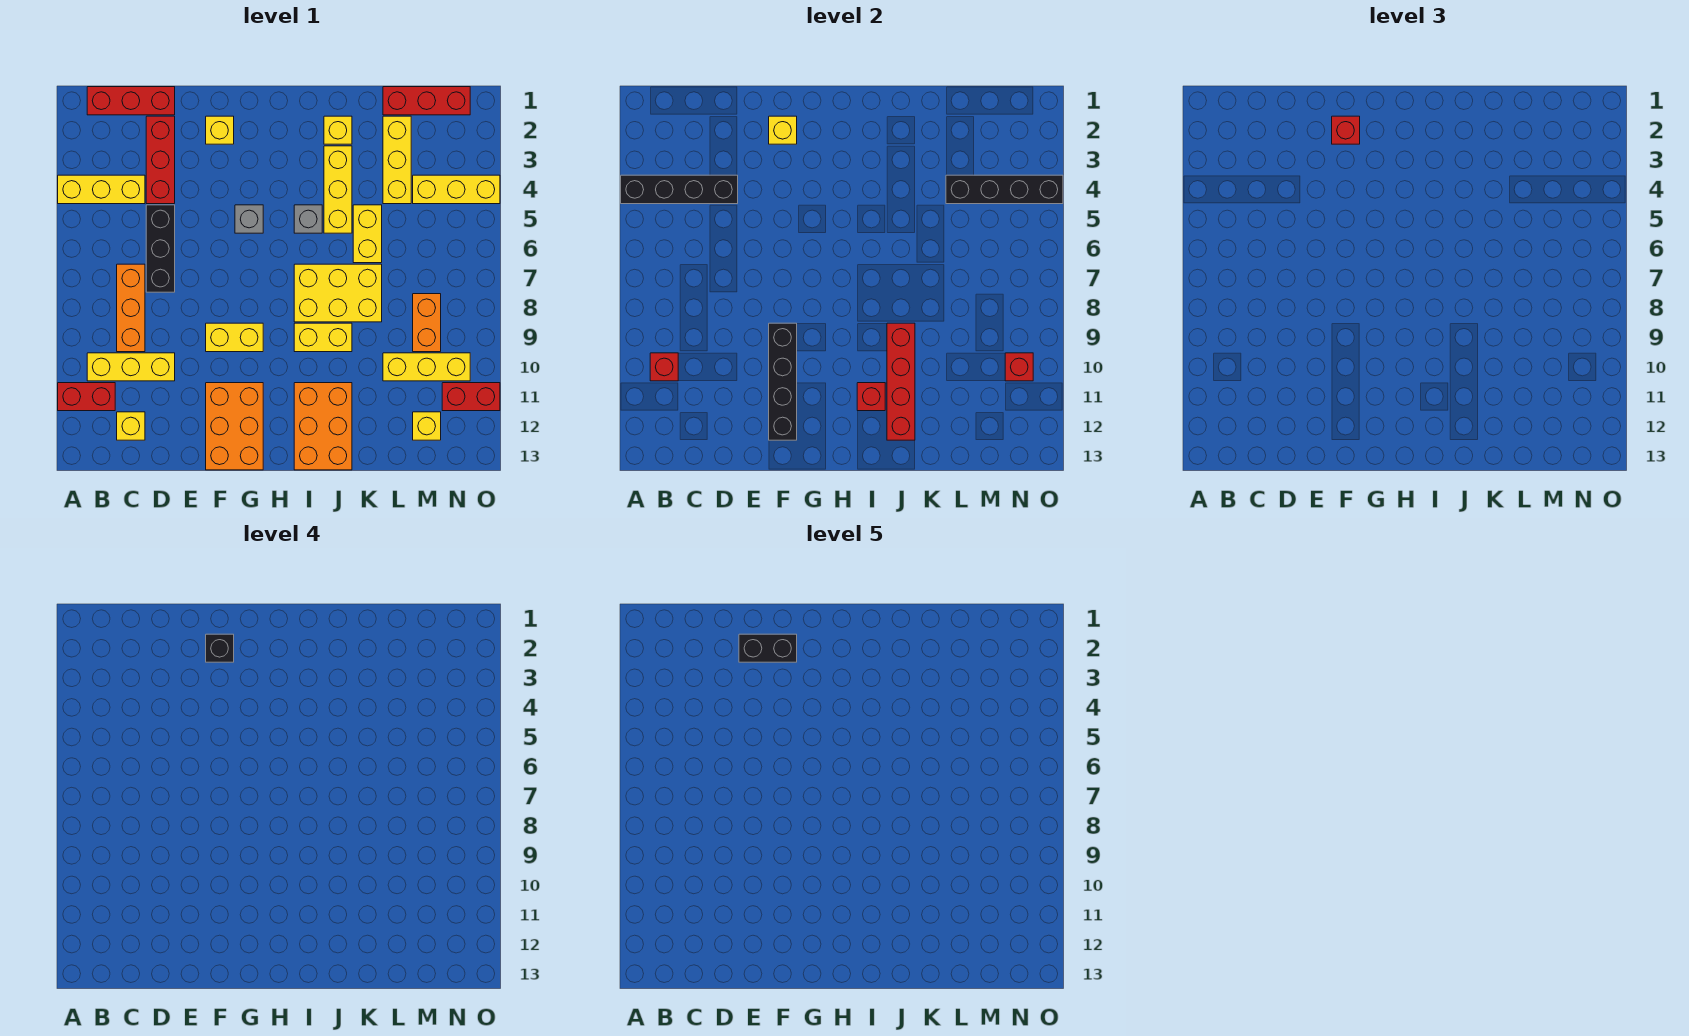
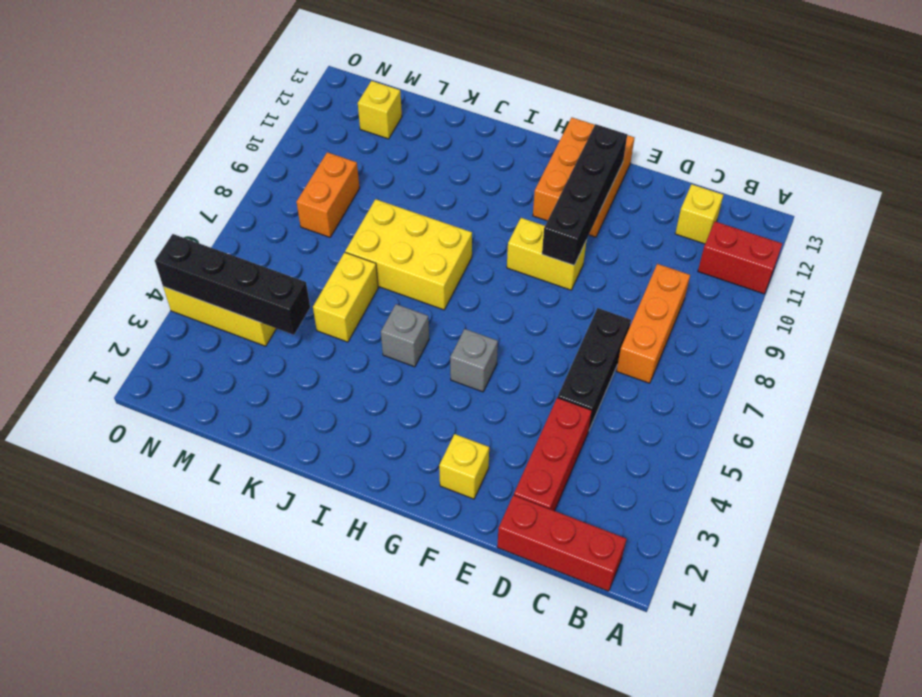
none -> yellow 1x3 brick [58,175,145,204]
none -> yellow 1x3 brick [87,353,175,381]
none -> yellow 1x2 brick [294,323,352,352]
none -> orange 2x3 brick [294,383,352,470]

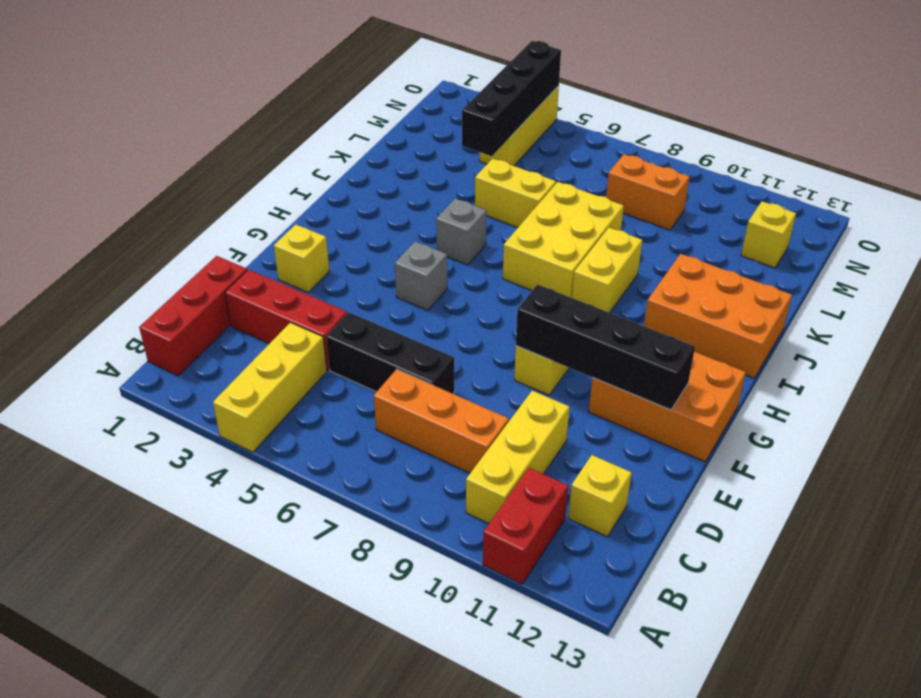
none -> yellow 1x1 brick [324,116,352,144]
none -> yellow 1x3 brick [324,146,352,233]
none -> red 1x3 brick [383,87,470,115]
none -> yellow 1x3 brick [383,116,411,204]

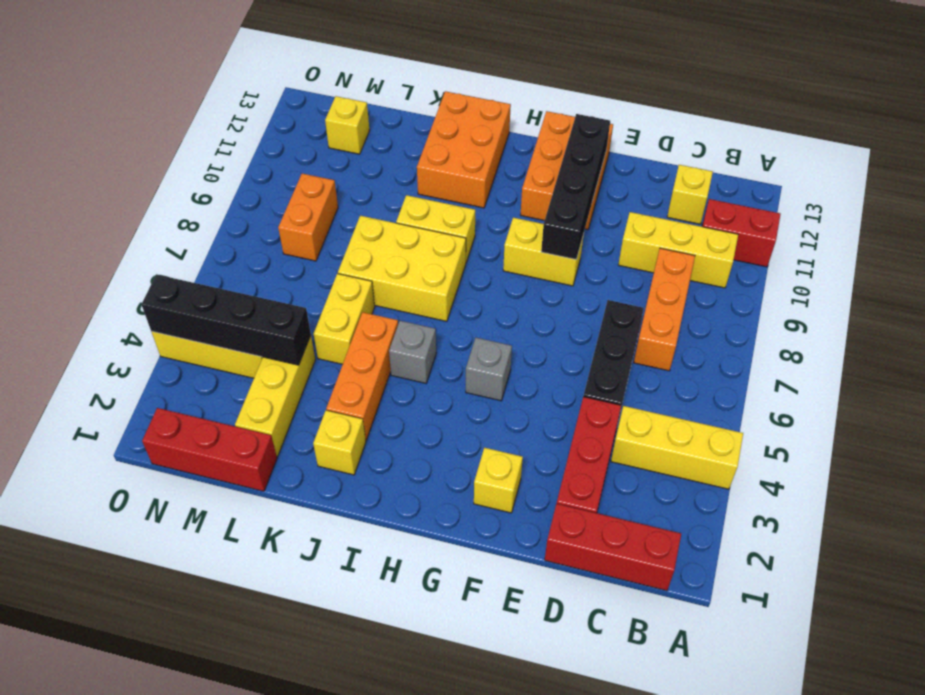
orange 1x3 brick [326,312,398,440] -> yellow 1x3 brick [324,146,352,233]
none -> yellow 1x3 brick [383,353,470,381]
none -> red 1x2 brick [442,383,500,411]
none -> black 1x4 brick [621,175,738,204]
none -> red 1x1 brick [650,353,678,381]

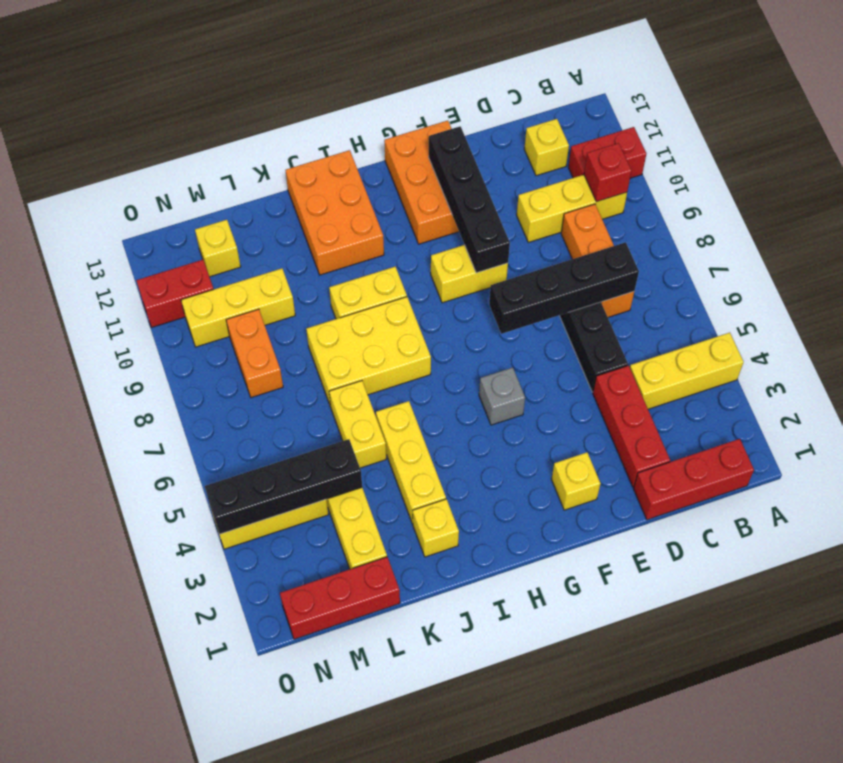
black 1x4 brick [489,242,639,334] -> black 1x4 brick moved to [621,175,738,204]
none -> grey 1x1 brick [294,205,322,233]
none -> yellow 1x1 brick [769,116,797,144]
none -> red 1x1 brick [857,383,885,411]
none -> red 1x4 brick [887,323,915,440]

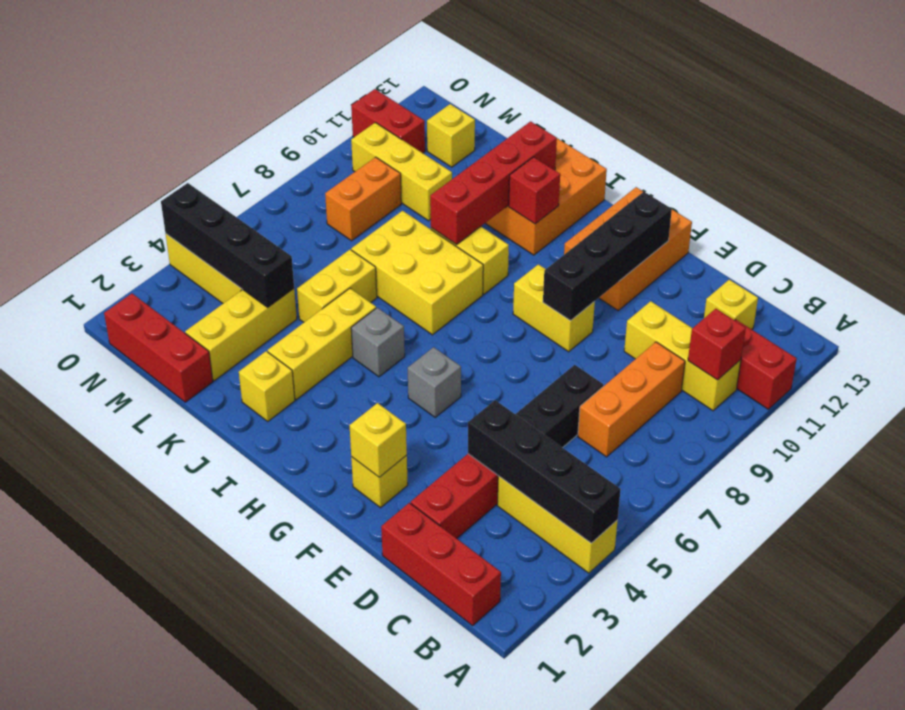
none -> red 1x1 brick [1005,353,1033,381]
none -> red 1x1 brick [1332,116,1360,144]
none -> black 1x1 brick [206,634,234,662]
none -> black 1x2 brick [739,634,797,662]

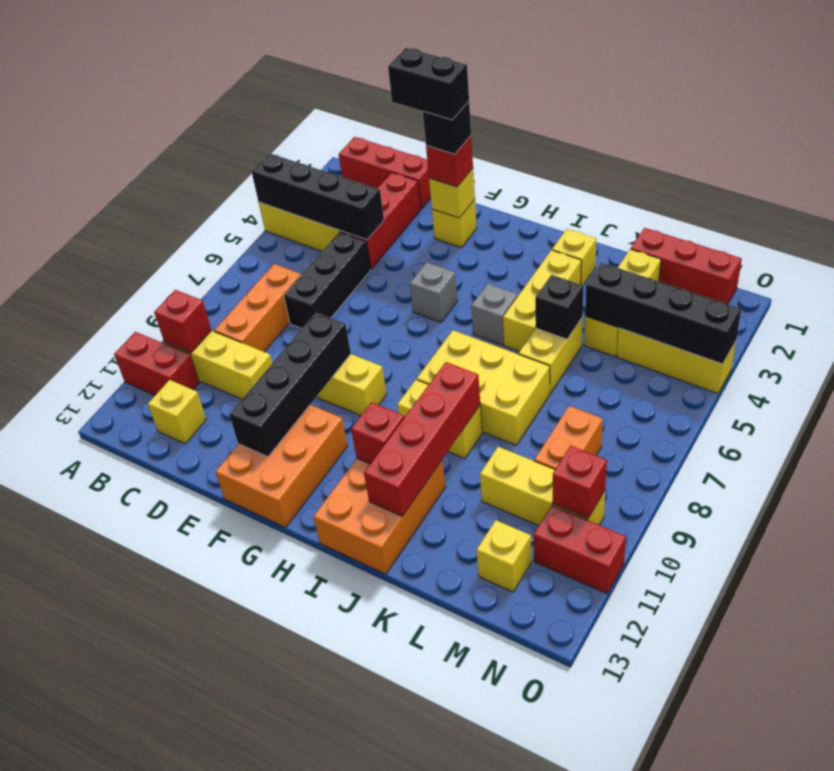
black 1x1 brick [535,275,584,339] -> none

